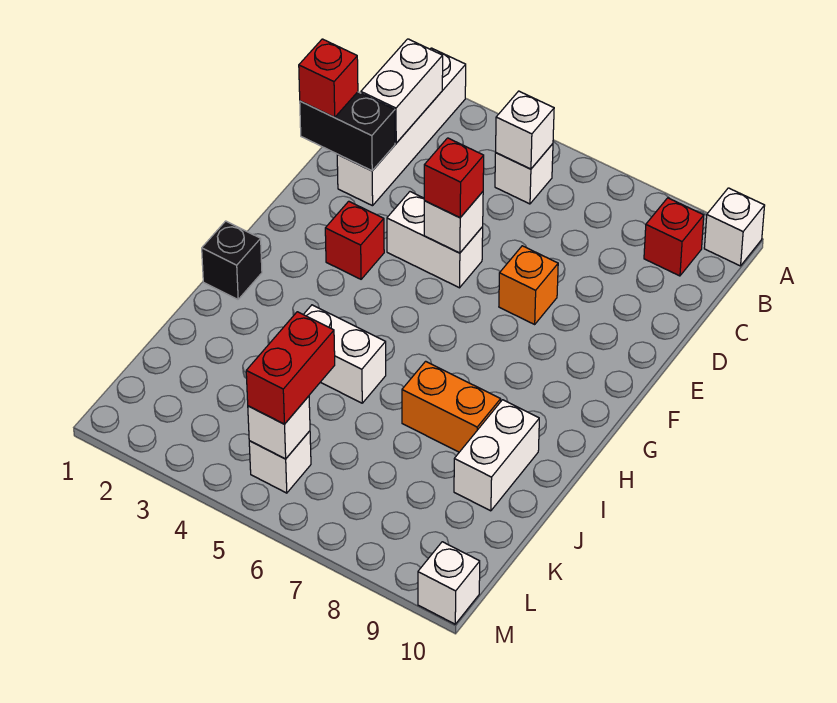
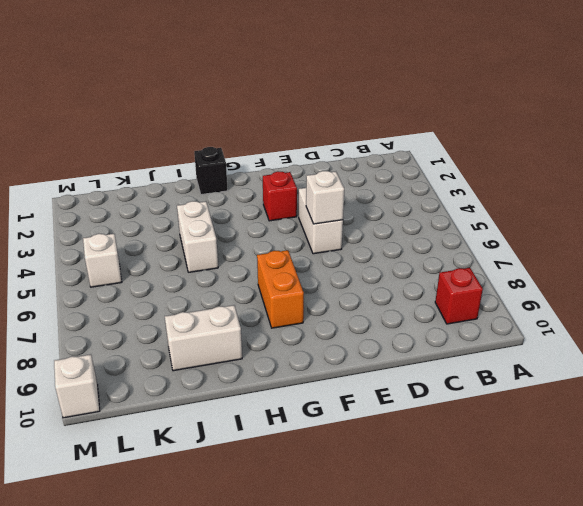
orange 1x2 brick [257,250,304,328] -> orange 1x2 brick moved to [402,361,501,452]
none -> white 1x4 brick [337,48,466,206]
none -> white 1x1 brick [704,188,765,266]
none -> white 1x1 brick [495,144,553,204]

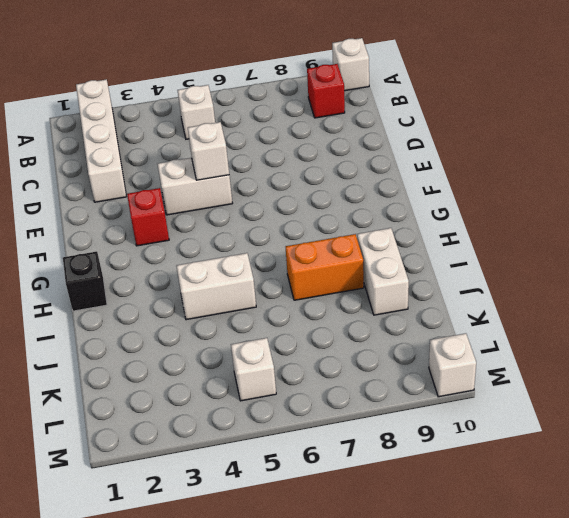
none -> orange 1x1 brick [499,246,558,324]
none -> white 1x2 brick [361,39,443,143]
none -> white 1x1 brick [496,91,554,169]

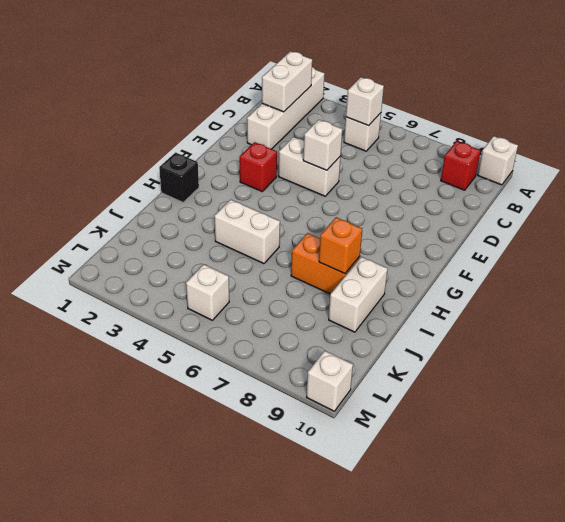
orange 1x1 brick [319,217,362,274] -> orange 1x1 brick moved to [499,246,558,324]
none -> black 1x2 brick [300,92,395,171]
none -> white 1x1 brick [248,396,310,459]
none -> red 1x1 brick [299,39,358,117]

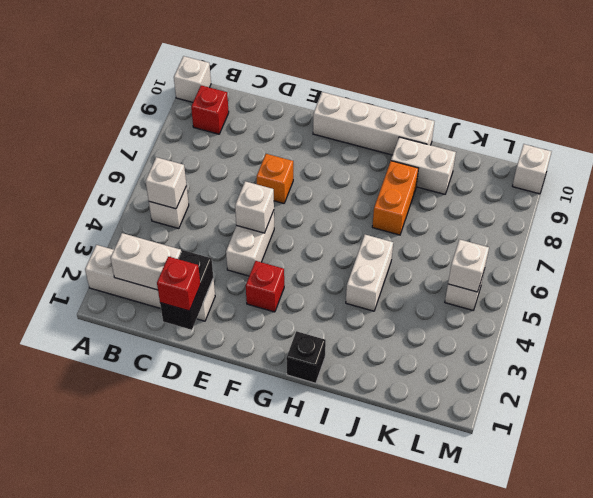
white 1x4 brick [313,92,435,155] -> none
none -> red 1x1 brick [424,138,484,218]
none -> red 1x2 brick [246,312,335,424]

